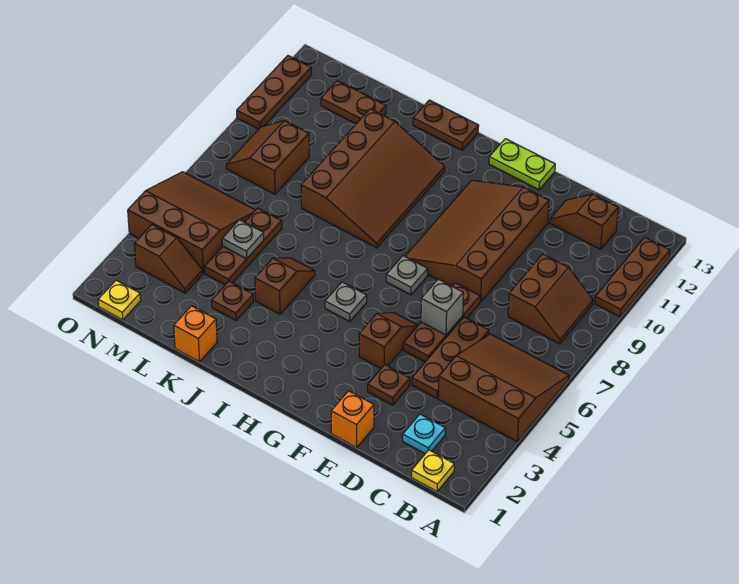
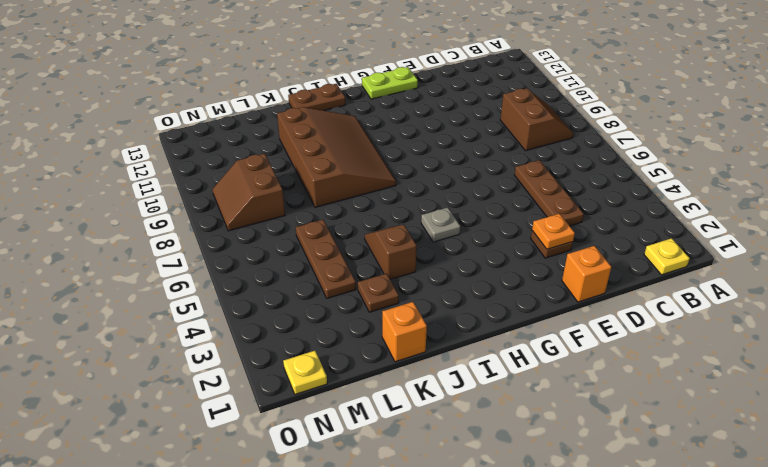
orange 1x1 plate [532,214,575,249] -> none
none -> brown 3x3 slope [438,334,569,442]
none -> brown 1x3 plate [595,237,670,317]
none -> cyan 1x1 plate [403,414,445,454]

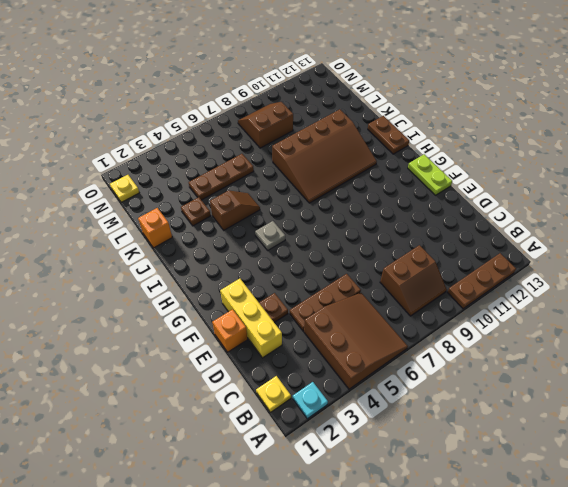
cyan 1x1 plate [293,382,328,419] -> cyan 1x1 plate moved to [403,414,445,454]
yellow 1x3 brick [220,279,282,358] -> none
none -> brown 1x2 slope [550,194,618,249]
none -> brown 1x3 plate [403,283,480,362]
none -> brown 3x4 slope [405,180,549,302]

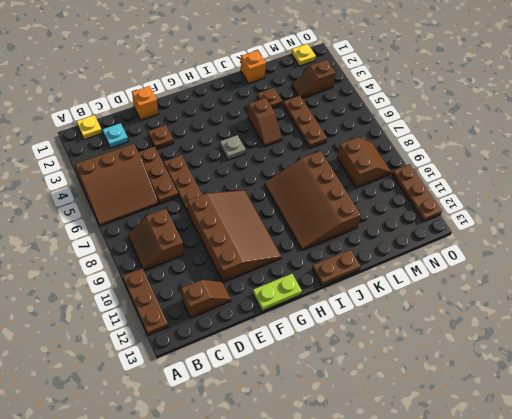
none -> brown 1x2 slope [359,313,418,368]
none -> grey 1x1 plate [386,256,428,295]
none -> brown 1x2 plate [321,81,386,124]

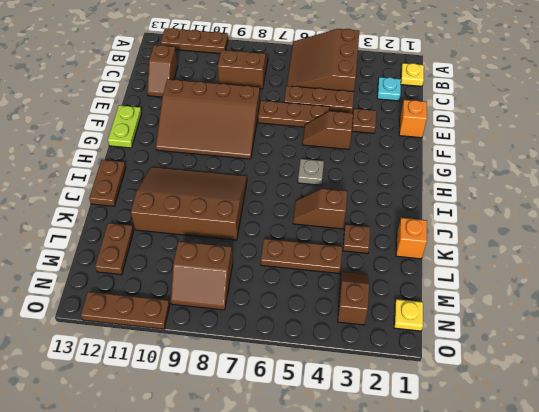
none -> grey 1x1 plate [386,256,428,295]
none -> brown 3x3 slope [128,172,255,273]
none -> grey 1x1 brick [421,279,463,335]

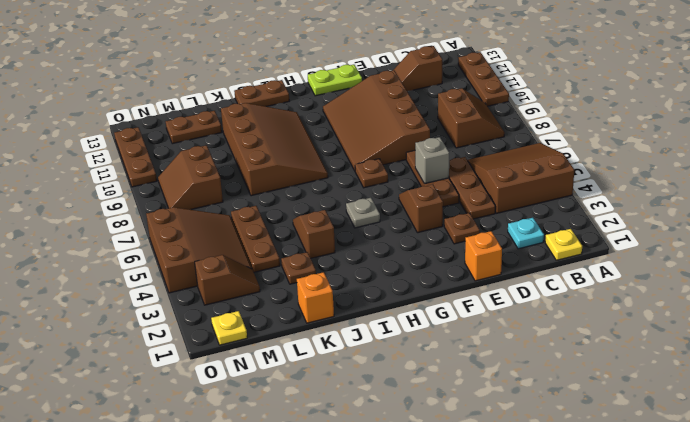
brown 1x1 plate [355,159,388,188] -> grey 1x1 plate [386,256,428,295]
brown 3x3 slope [146,207,252,293] -> brown 3x3 slope turned to [128,172,255,273]
none -> grey 1x1 plate [222,220,264,259]

